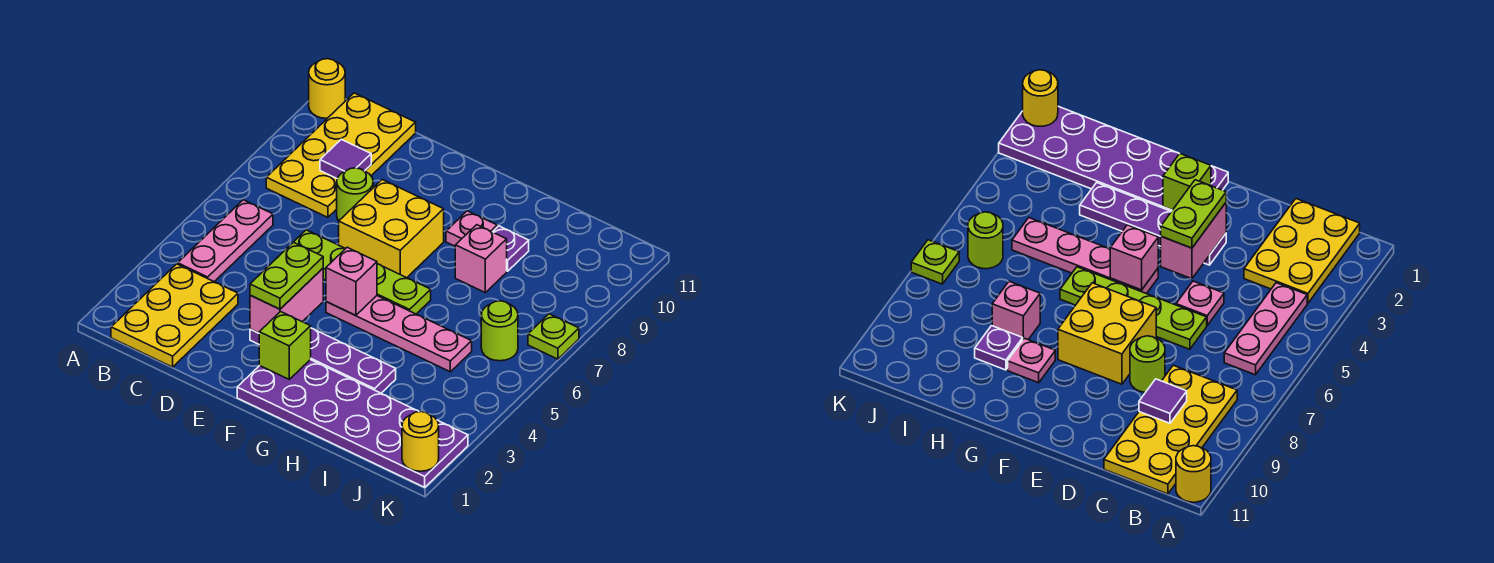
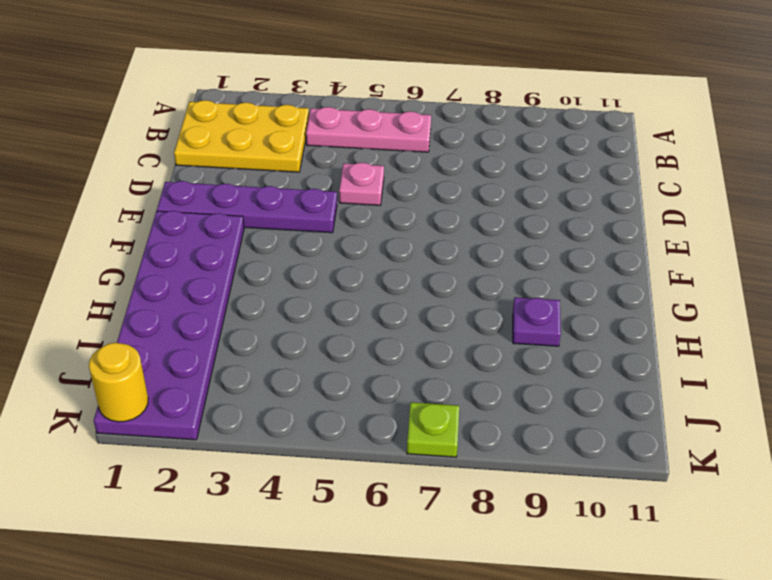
purple 1x4 plate [157,181,337,233] -> purple 1x4 plate turned to [250,328,396,393]
none -> yellow 1x1 round brick [309,59,345,118]
none -> yellow 2x4 plate [266,93,416,217]
none -> lime 1x4 plate [294,230,431,314]

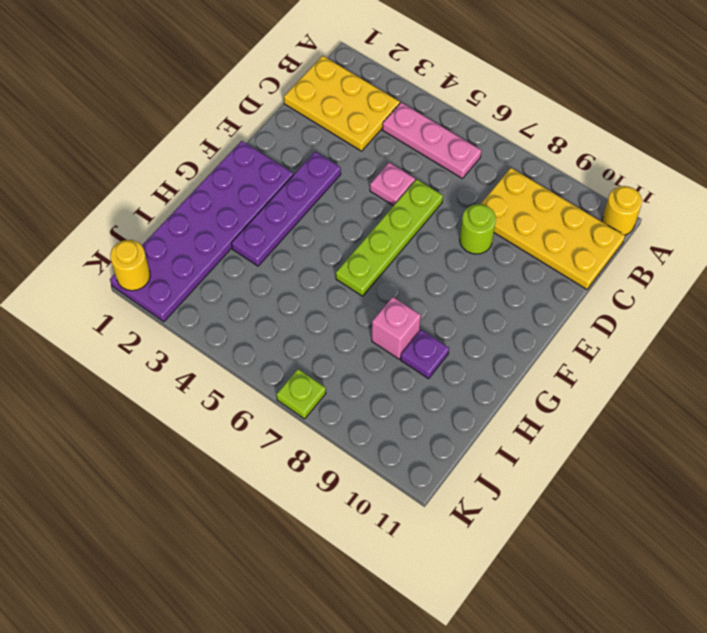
none -> yellow 2x2 brick [339,180,444,278]
none -> pink 1x4 plate [326,296,472,372]
none -> pink 1x1 plate [446,211,497,246]

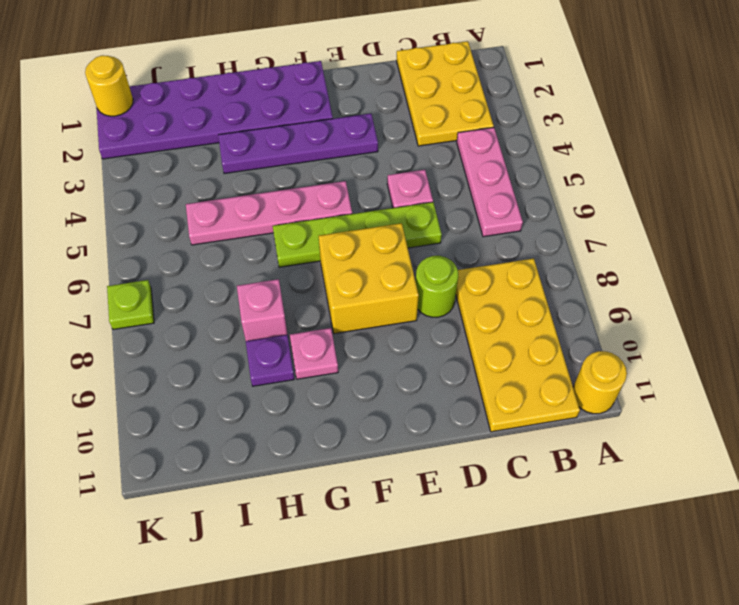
none -> lime 1x1 round brick [481,301,518,361]
none -> purple 1x1 tile [320,139,371,178]
none -> pink 1x2 brick [250,268,323,333]

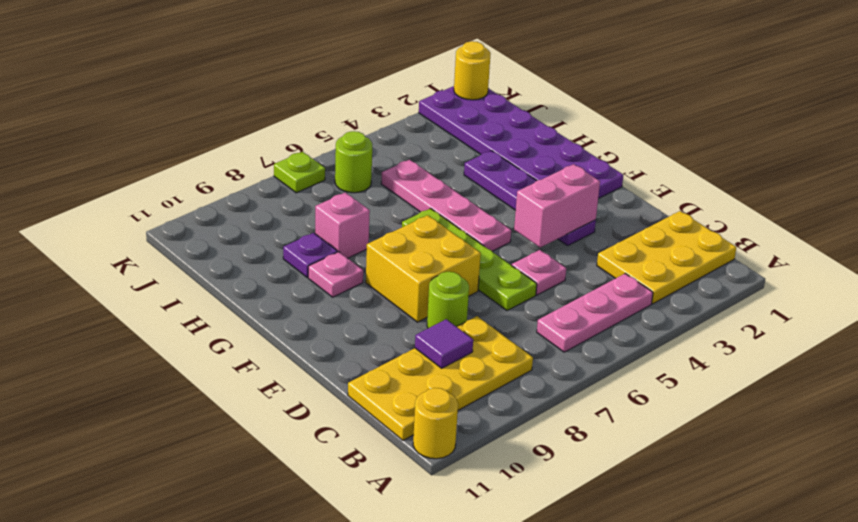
none -> lime 1x1 brick [259,312,311,379]
none -> pink 1x1 brick [326,247,377,316]
none -> lime 1x2 plate [250,242,323,309]

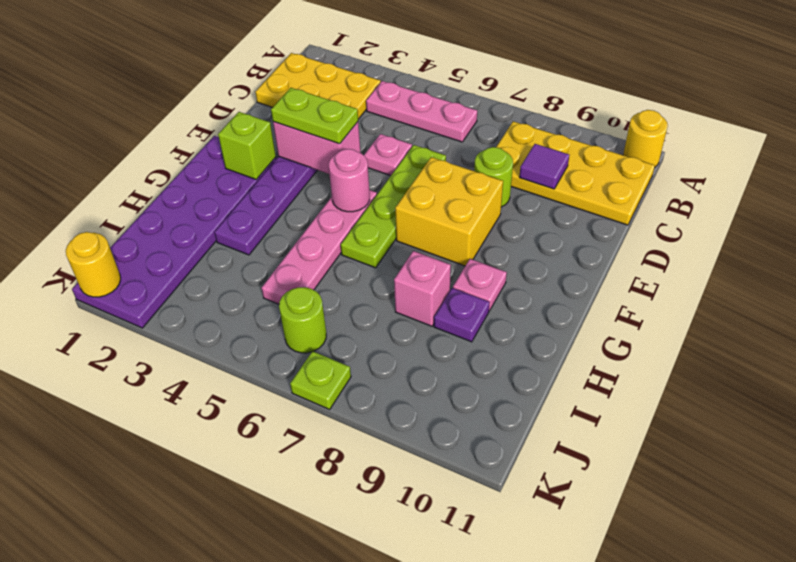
pink 1x1 round brick [329,149,370,212] -> pink 1x1 brick [326,247,377,316]

